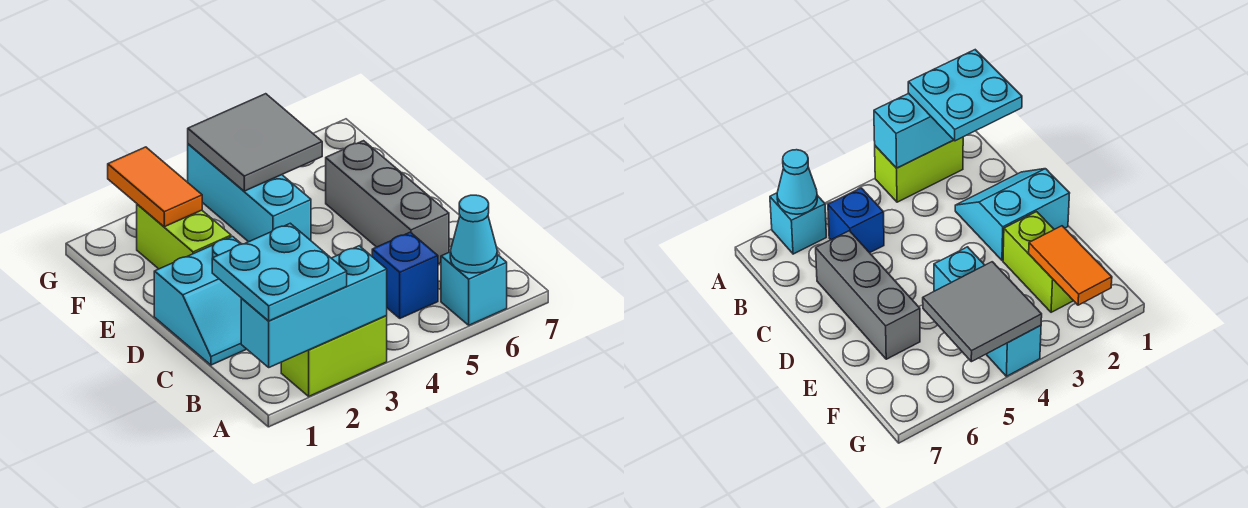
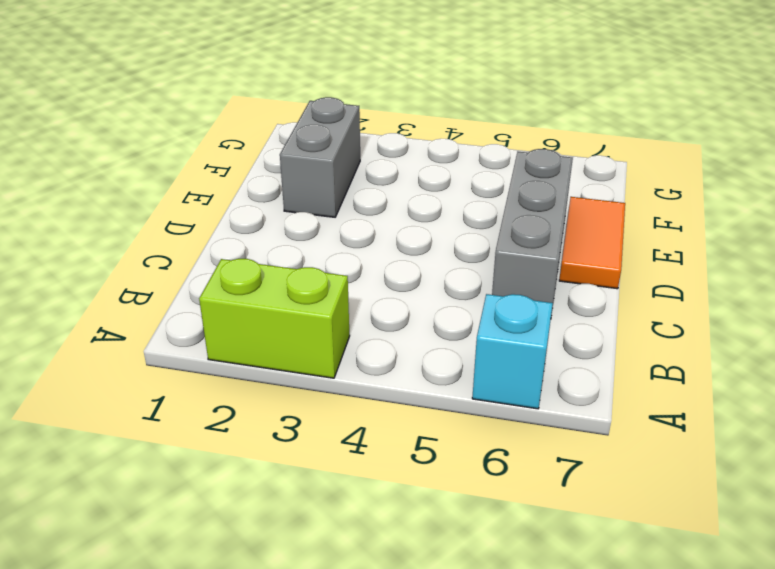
orange 1x2 tile [559,197,625,289] -> orange 1x2 tile moved to [108,147,202,227]
grey 1x2 brick [280,97,360,217] -> lime 1x2 brick [137,204,231,269]
none -> blue 1x1 brick [372,232,438,318]
none -> cyan 2x2 slope [154,236,246,365]
none -> cyan 1x3 brick [188,144,311,242]

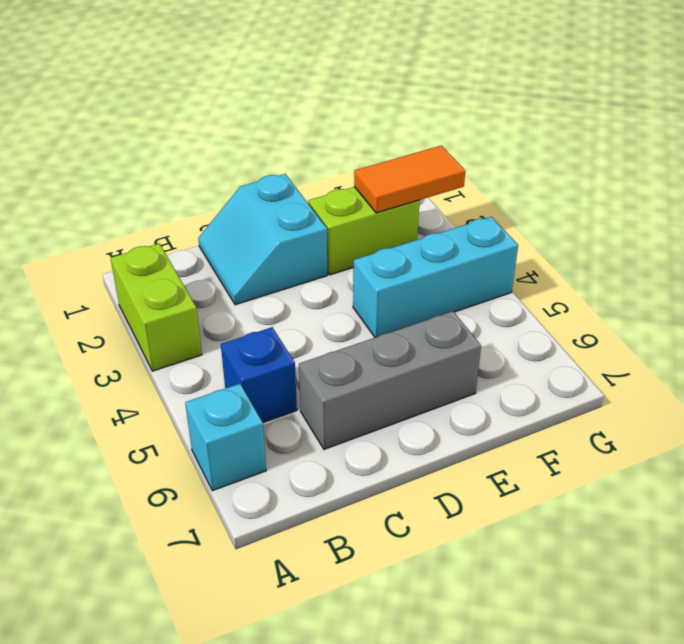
none -> cyan 1x3 brick [241,246,387,367]
none -> cyan 1x1 cone [450,195,497,273]
none -> grey 2x2 tile [188,94,322,191]

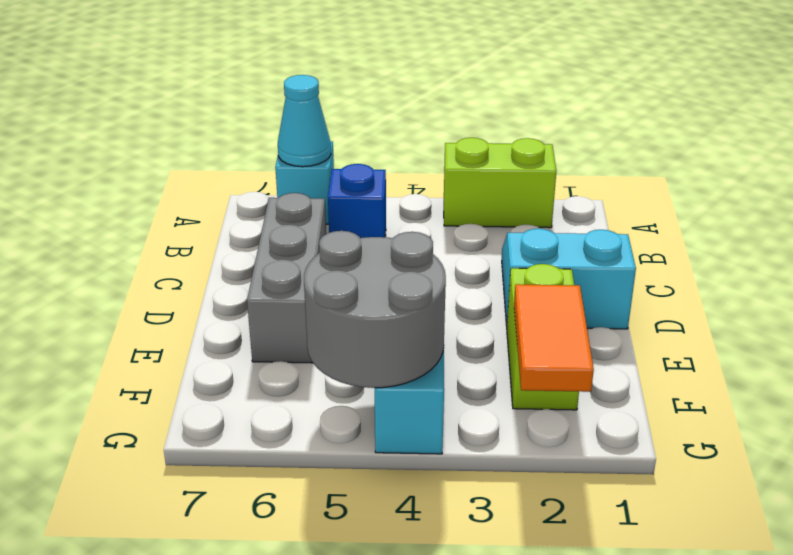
grey 2x2 round brick [304,231,446,388] -> grey 2x2 tile [188,94,322,191]
none -> cyan 1x3 brick [241,246,387,367]
none -> cyan 2x2 plate [212,223,347,321]

